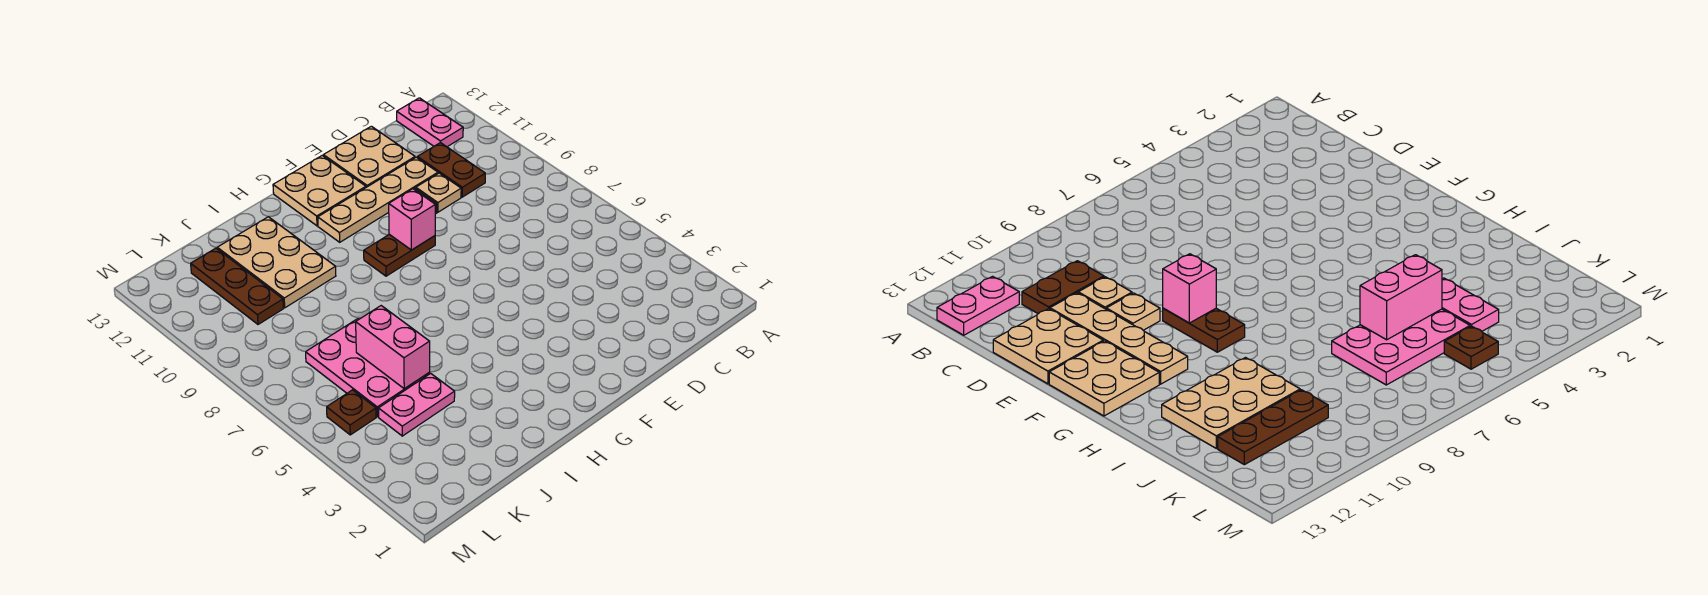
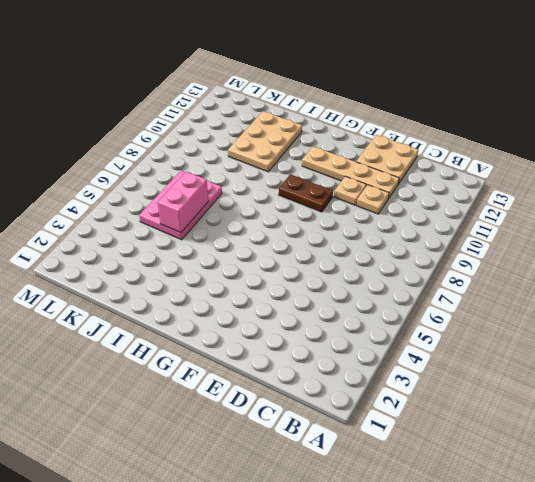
none -> pink 1x2 plate [397,98,463,147]
none -> brown 1x2 plate [417,143,485,197]
none -> tan 2x2 plate [273,156,366,226]

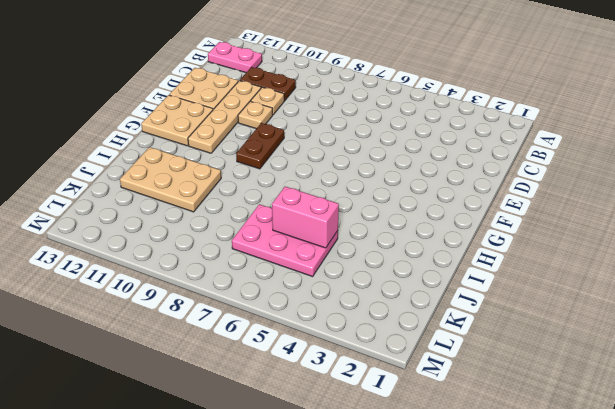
none -> pink 1x2 plate [378,373,455,436]
none -> brown 1x3 plate [191,248,283,324]
none -> brown 1x1 plate [327,390,376,435]

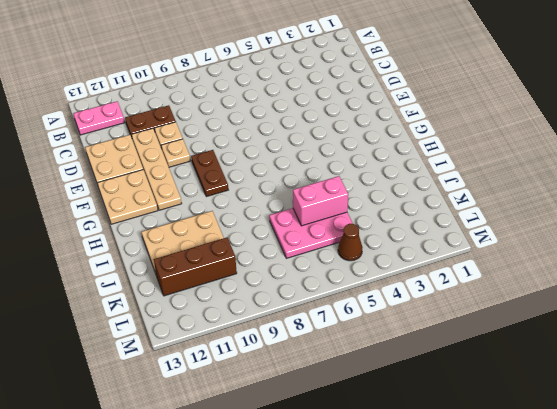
brown 1x3 brick [154,237,237,296] -> brown 1x3 plate [191,248,283,324]
brown 1x1 cone [338,224,363,261] -> brown 1x1 plate [327,390,376,435]
none -> pink 1x2 plate [378,373,455,436]
none -> pink 1x1 brick [389,189,435,250]

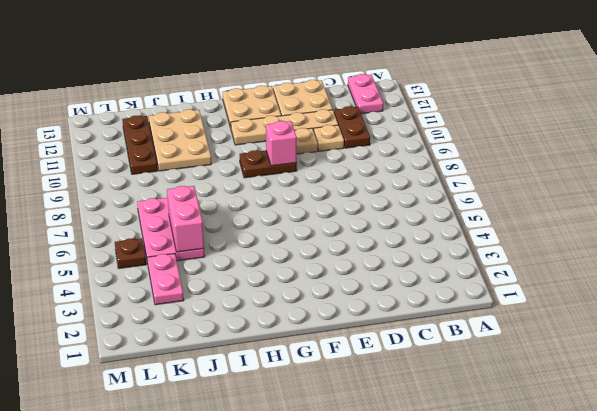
pink 1x2 plate [147,254,184,305] -> pink 1x2 plate turned to [378,373,455,436]

